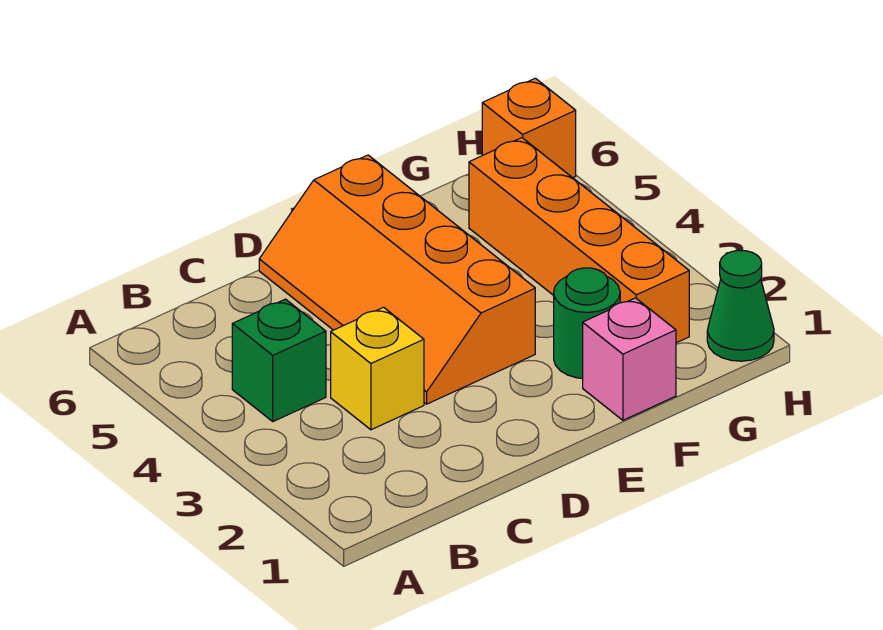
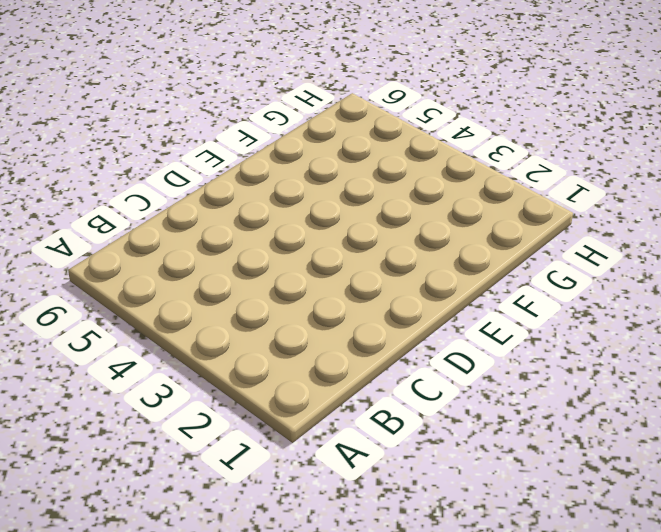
none -> green 1x1 brick [232,299,326,421]
none -> yellow 1x1 brick [331,307,424,430]

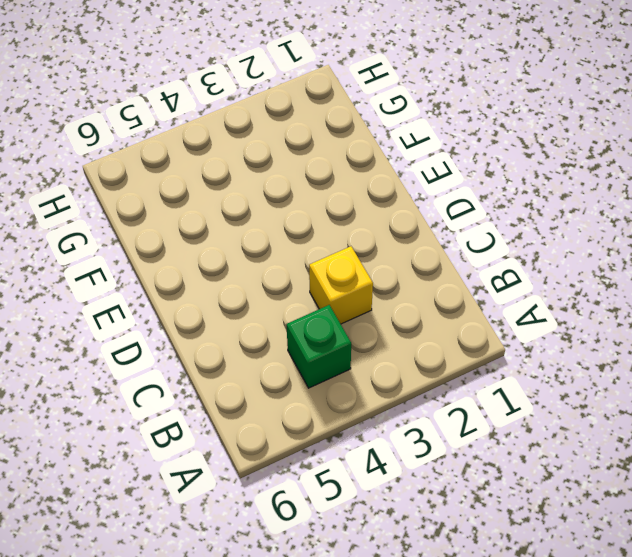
none -> orange 2x4 slope [259,155,535,404]
none -> pink 1x1 brick [583,298,676,420]

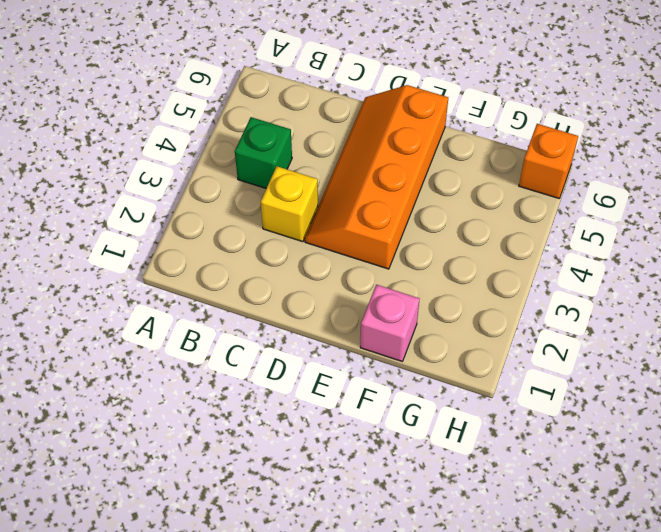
none -> green 1x1 round brick [554,268,620,378]
none -> orange 1x4 brick [469,138,689,343]

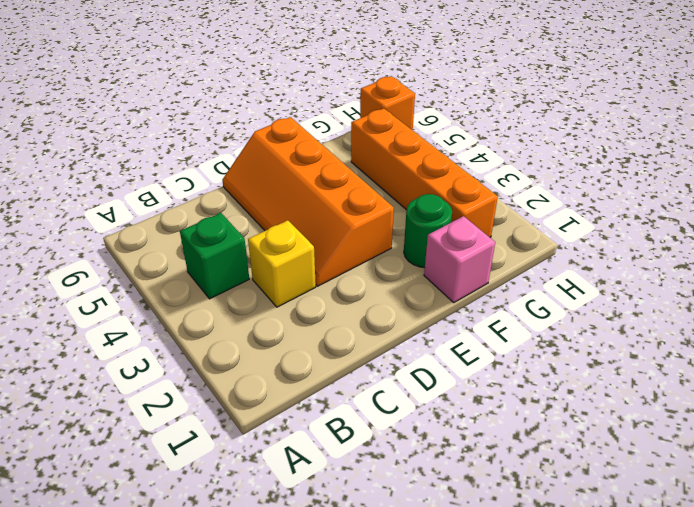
none -> green 1x1 cone [707,250,774,361]

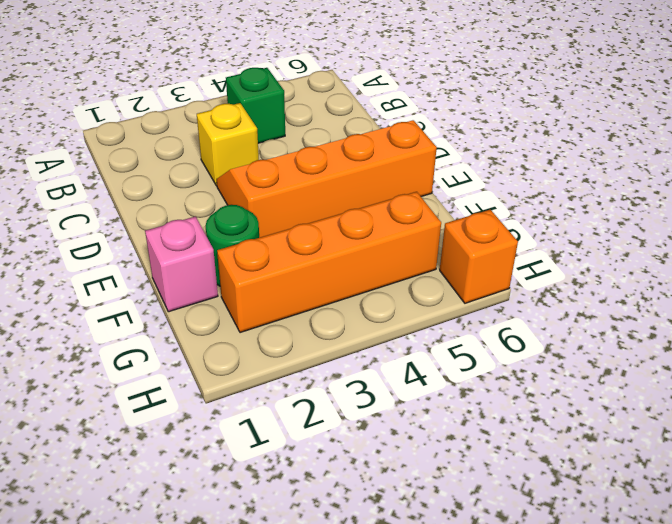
none -> green 1x1 cone [707,250,774,361]

